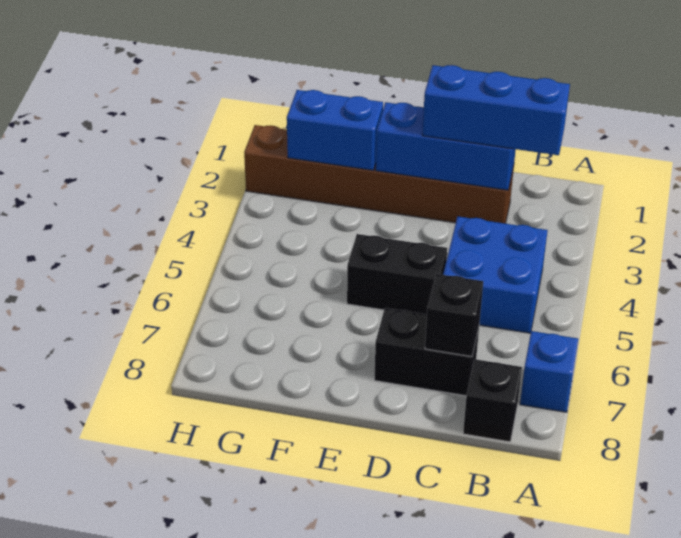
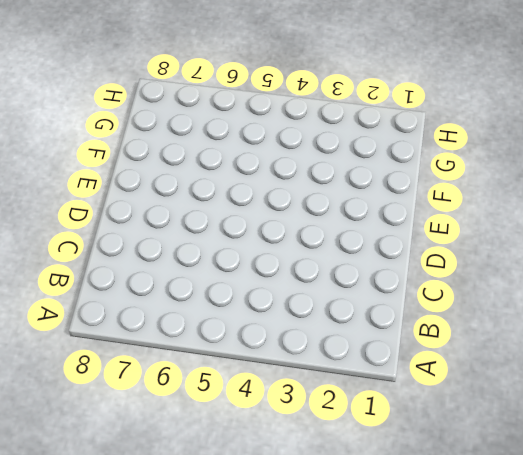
none -> blue 1x1 brick [520,331,578,412]
none -> blue 2x2 brick [443,217,548,333]

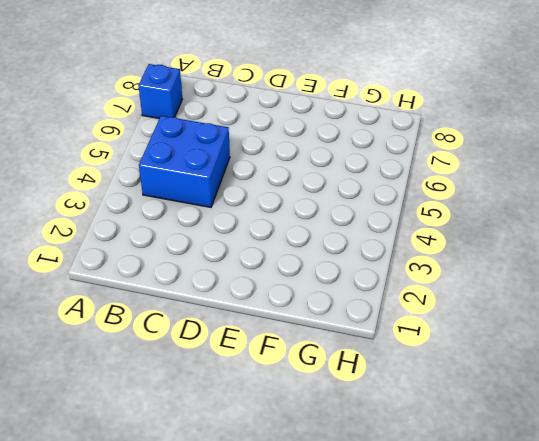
none -> black 1x1 brick [463,359,522,442]
none -> brown 1x6 brick [244,125,514,224]

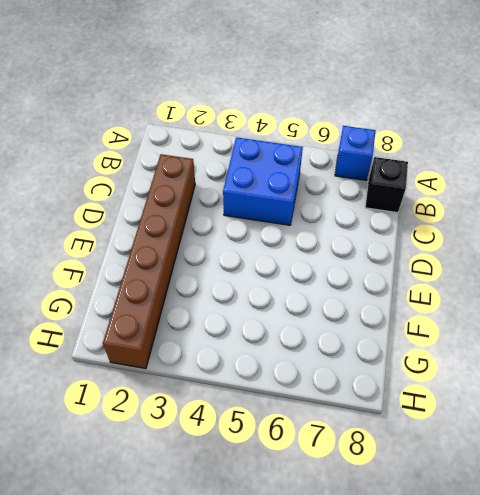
none -> black 1x2 brick [374,308,479,396]
none -> black 1x2 brick [347,234,447,314]

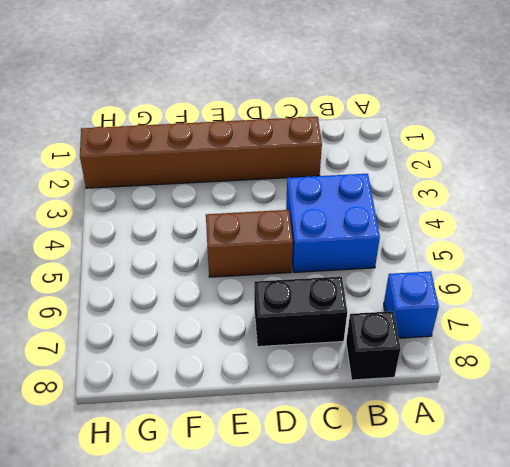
brown 1x2 brick [206,210,293,277] -> black 1x2 brick [347,234,447,314]
none -> blue 1x3 brick [376,102,516,190]
none -> black 1x1 brick [425,274,483,357]

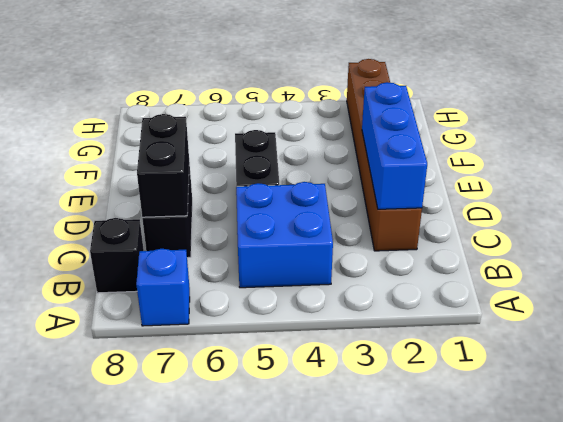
black 1x2 brick [137,114,189,217] -> black 1x1 brick [425,274,483,357]
none -> blue 1x2 brick [287,90,383,170]
none -> blue 1x3 brick [422,65,570,155]

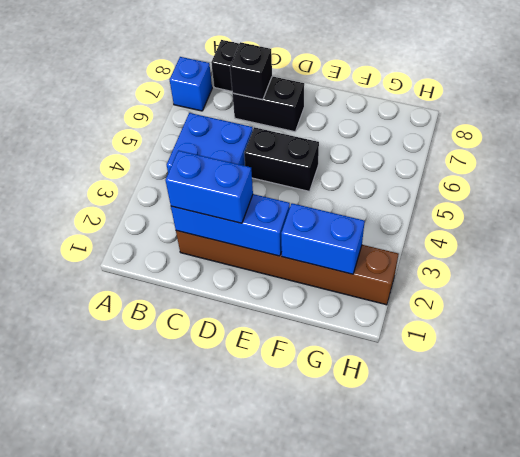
blue 1x2 brick [165,150,253,223] -> blue 1x3 brick [422,65,570,155]

